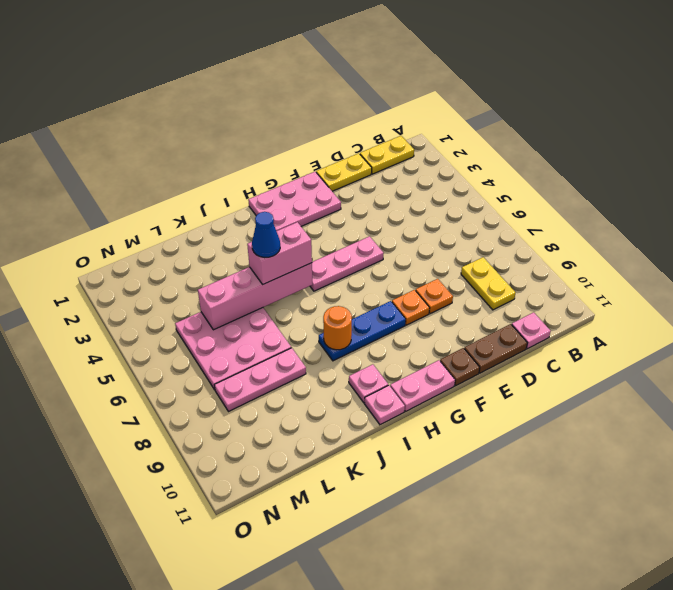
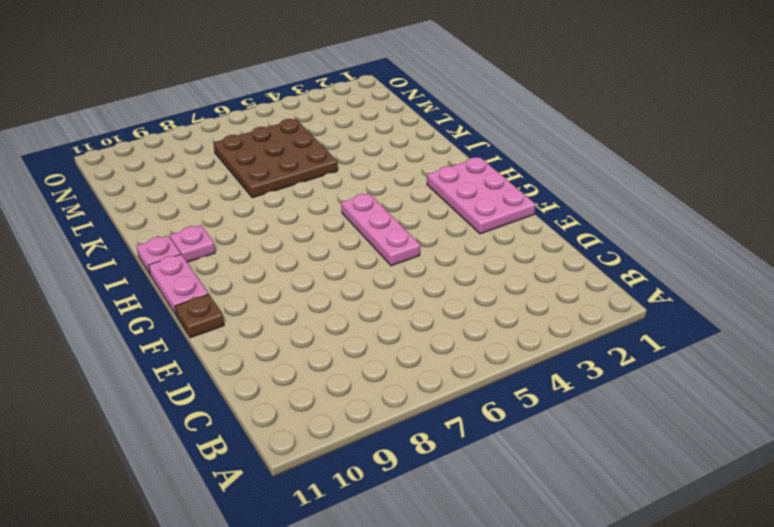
brown 3x3 plate [214,119,338,198] -> pink 3x3 plate [175,308,291,390]
none -> yellow 1x2 plate [360,136,414,174]
none -> yellow 1x2 plate [461,257,515,310]
none -> pink 1x1 plate [512,312,551,349]

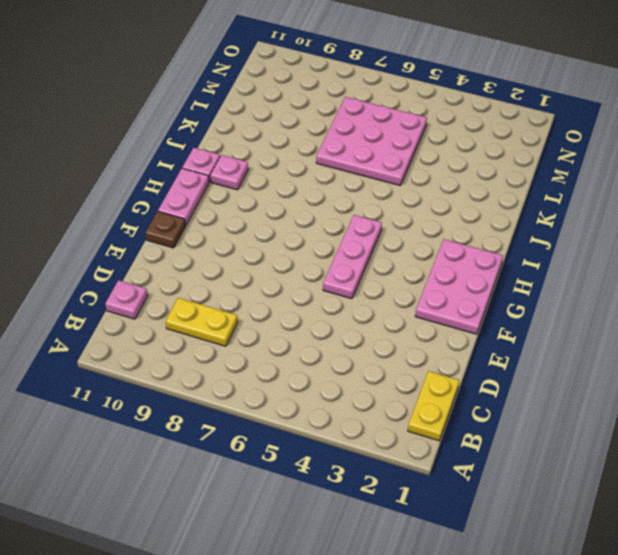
none -> yellow 1x2 plate [316,153,372,191]
none -> brown 1x2 plate [464,324,527,373]
none -> orange 1x1 plate [416,279,453,314]

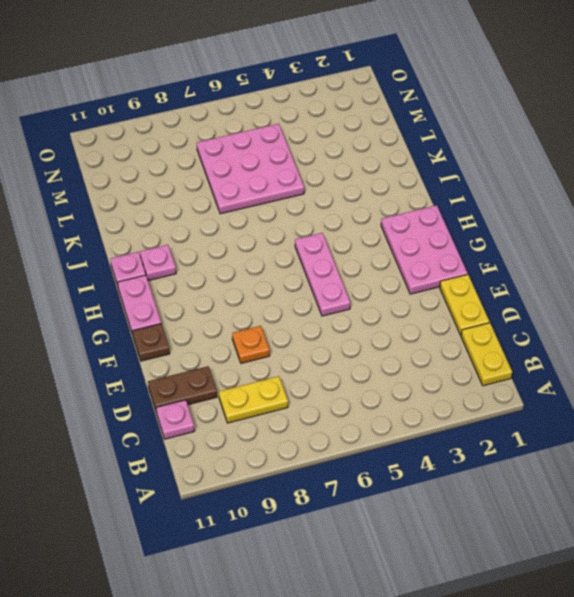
brown 1x2 plate [148,366,217,410] -> brown 1x2 plate turned to [464,324,527,373]
none -> orange 1x1 plate [392,290,430,325]
none -> blue 1x3 plate [319,301,406,361]
none -> pink 1x3 plate [214,348,306,412]

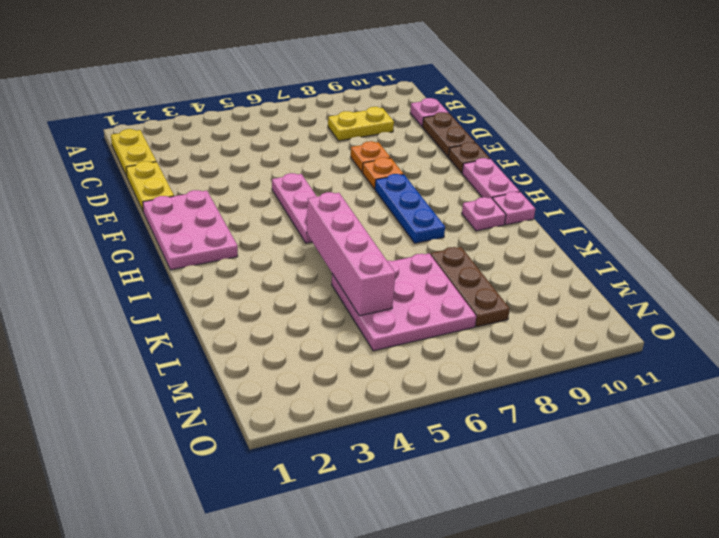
brown 1x3 plate [431,247,510,327] -> pink 1x3 plate [214,348,306,412]
none -> orange 1x1 round brick [323,306,352,350]
none -> pink 1x2 brick [247,222,312,284]
none -> blue 1x1 cone [252,212,280,258]

